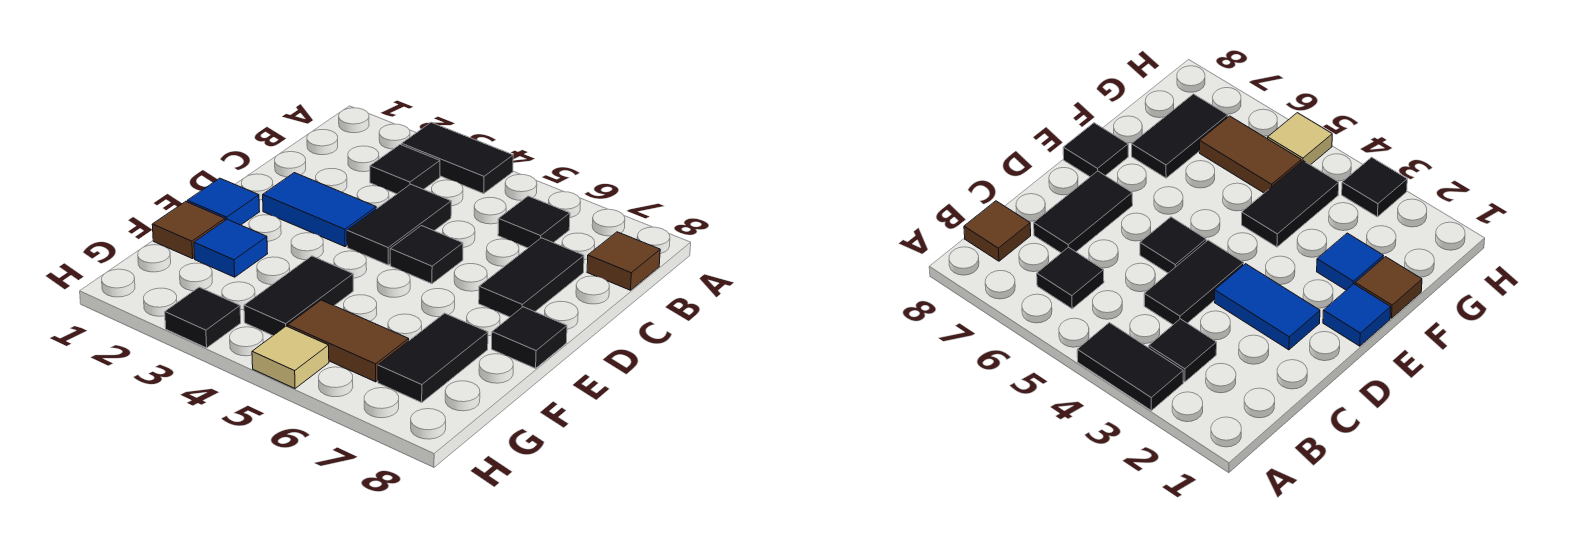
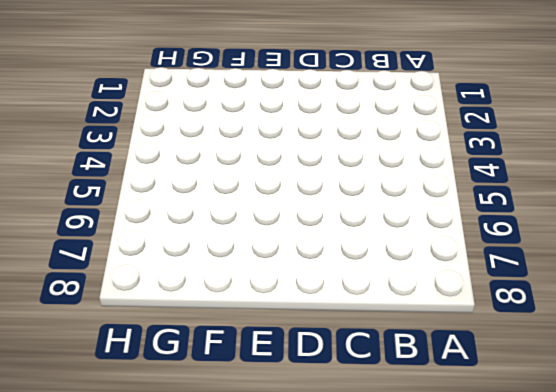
none -> black 1x2 tile [402,122,513,193]
none -> black 1x1 tile [370,145,440,194]
none -> black 1x1 tile [498,196,570,248]

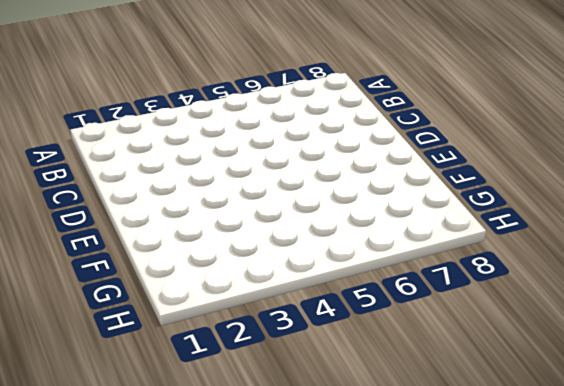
none -> black 1x2 tile [402,122,513,193]
none -> black 1x1 tile [370,145,440,194]
none -> black 1x1 tile [498,196,570,248]

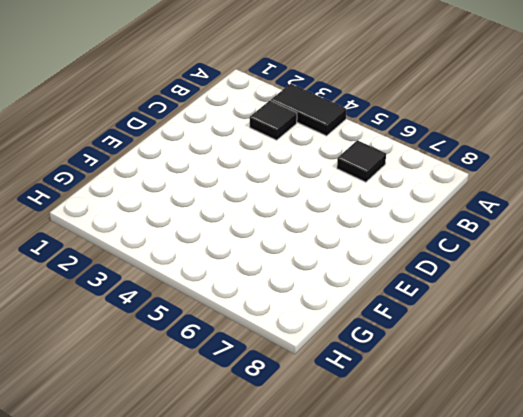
none -> brown 1x1 tile [587,232,660,290]
none -> black 1x2 tile [347,184,451,265]
none -> black 1x2 tile [479,238,584,317]

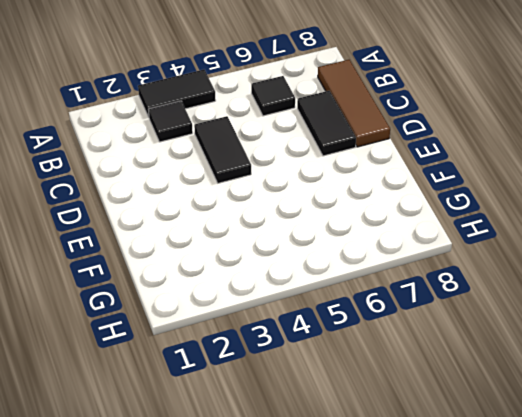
brown 1x3 tile [318,60,390,147] -> brown 1x1 tile [587,232,660,290]
none -> blue 1x2 tile [263,173,376,247]
none -> black 1x1 tile [390,226,463,284]
none -> blue 1x1 tile [187,178,260,225]

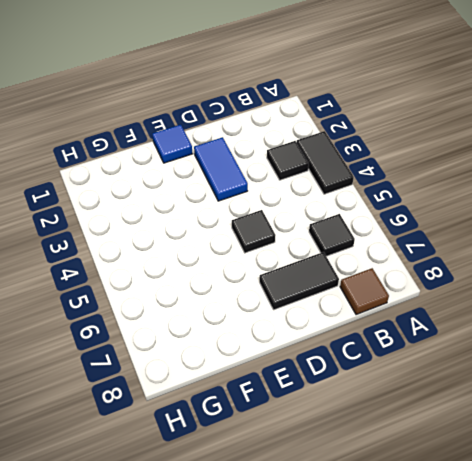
none -> black 1x2 tile [347,184,451,265]
none -> black 1x1 tile [492,307,567,368]
none -> brown 1x1 tile [152,201,225,259]

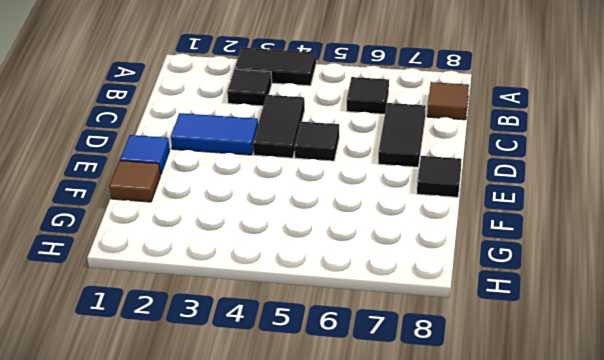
none -> blue 1x1 tile [194,219,268,277]
none -> black 1x2 tile [244,256,353,335]
none -> black 1x2 tile [378,313,488,402]

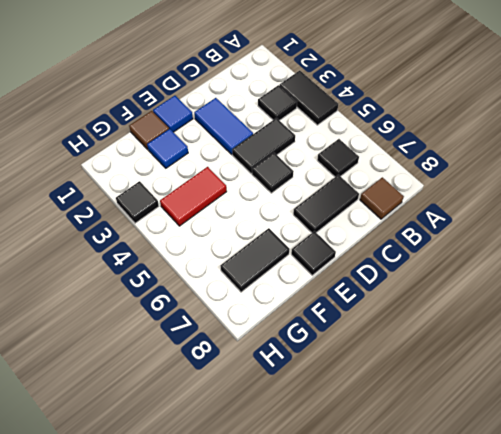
red 1x2 tile [160,167,227,226] -> black 1x2 tile [244,256,353,335]
none -> brown 1x2 tile [288,300,409,382]
none -> tan 1x1 tile [252,326,329,388]

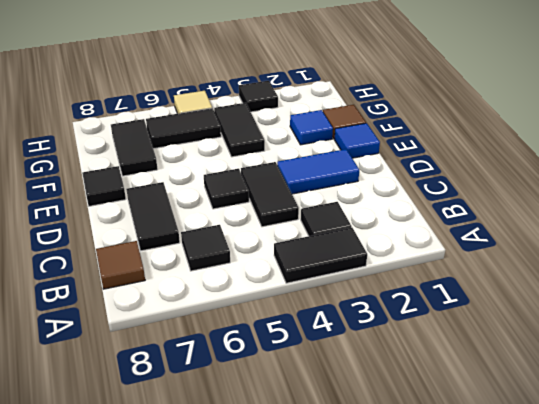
black 1x2 tile [146,108,221,149] -> brown 1x2 tile [288,300,409,382]

